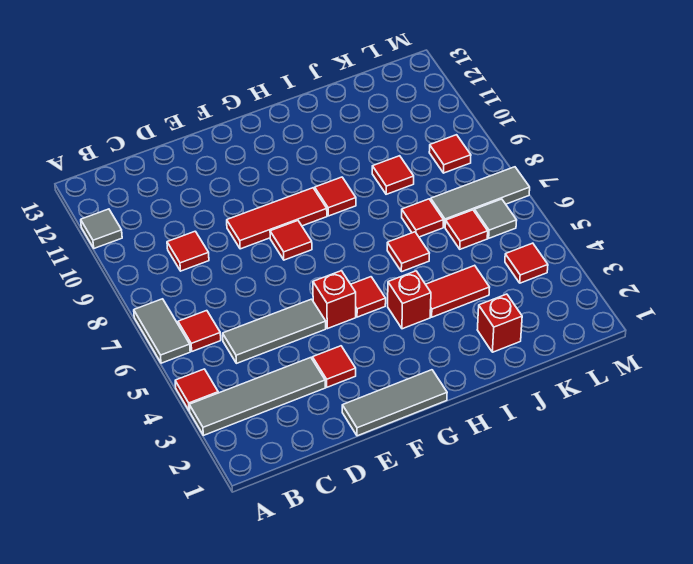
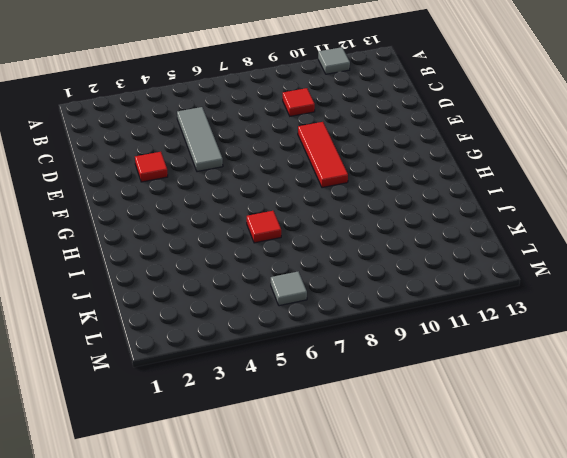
none -> grey 1x4 tile [189,358,325,435]
none -> red 1x1 tile [175,369,218,411]
none -> grey 1x2 tile [134,299,190,363]

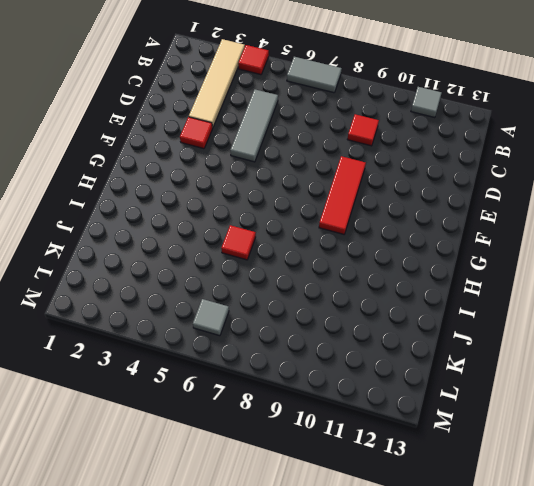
tan 1x4 tile [189,39,245,128] -> grey 1x4 tile [189,358,325,435]
none -> red 1x1 tile [178,311,221,351]
none -> grey 1x3 tile [342,370,447,436]
none -> red 1x1 brick [313,271,356,329]

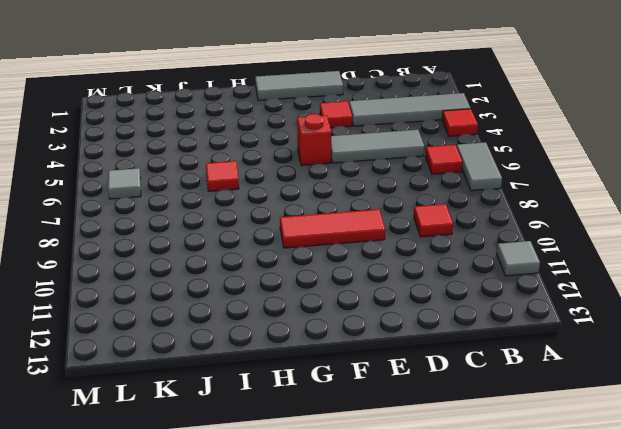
none -> red 1x1 tile [270,221,312,260]
none -> red 1x1 tile [351,277,386,317]
none -> red 1x1 brick [388,271,431,329]

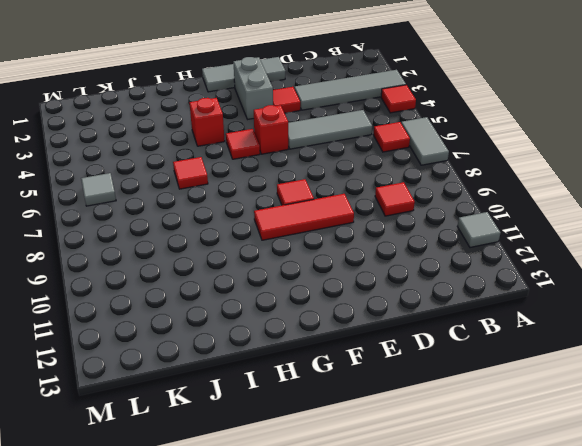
grey 1x2 brick [233,57,273,119] -> none
none -> red 1x1 tile [315,177,356,216]
none -> red 1x2 tile [426,265,490,317]
none -> red 1x1 brick [477,294,522,352]

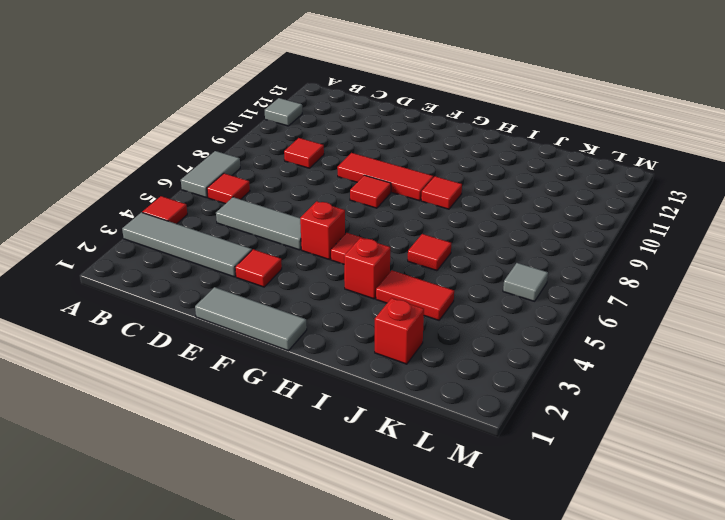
none -> red 1x1 tile [402,199,444,237]
none -> red 1x1 tile [372,156,414,194]
none -> red 1x1 tile [445,210,488,249]

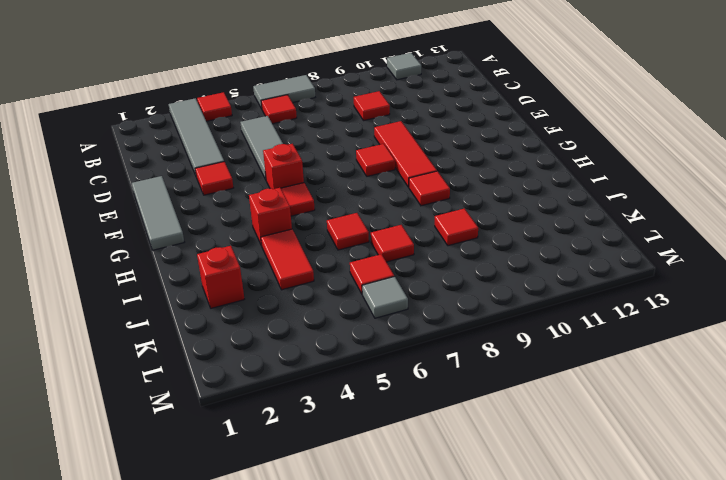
none -> grey 1x3 tile [431,167,530,227]
none -> red 1x1 tile [505,243,548,283]
none -> red 1x1 tile [429,135,471,173]

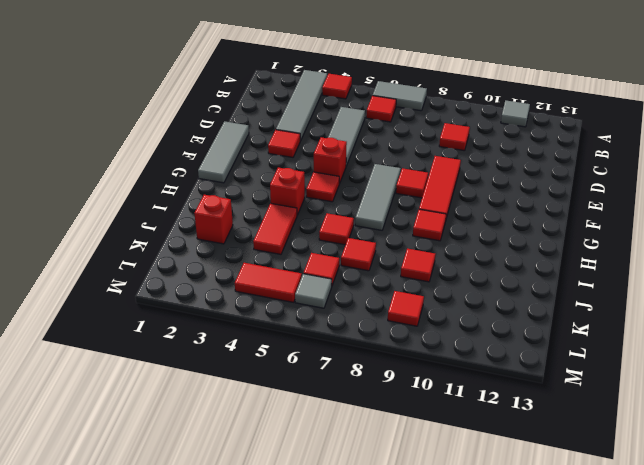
grey 1x3 tile [355,164,401,230] -> grey 1x3 tile moved to [431,167,530,227]
red 1x2 tile [235,263,302,302] -> red 1x1 tile [505,243,548,283]

